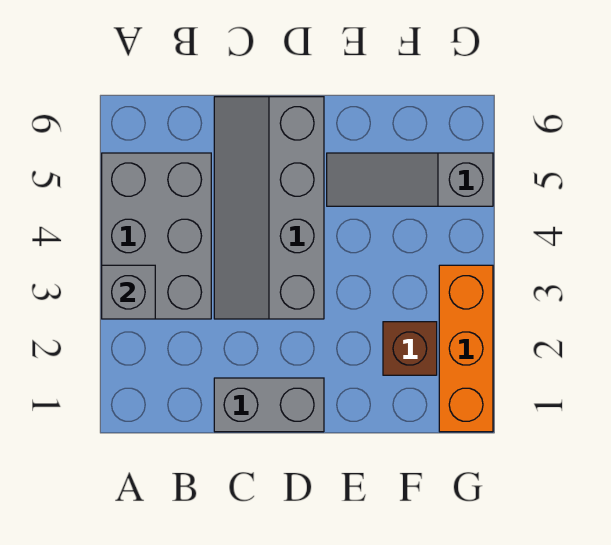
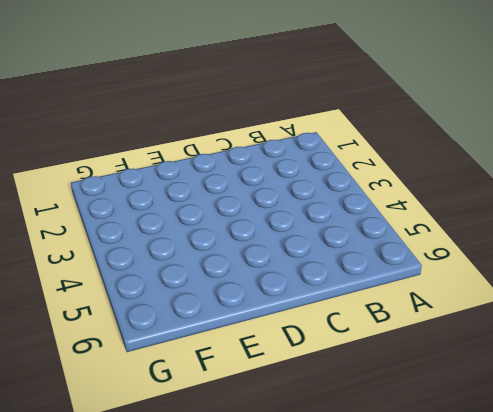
none -> grey 2x3 brick [102,153,211,319]
none -> grey 1x2 brick [214,378,324,432]

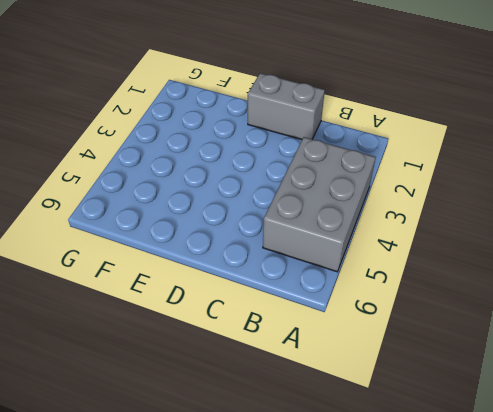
none -> grey 2x4 slope [214,97,324,319]
none -> grey 1x3 slope [327,153,493,206]

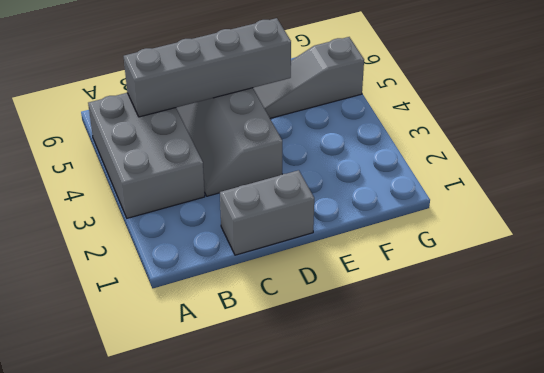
grey 1x4 brick [124,18,291,117] -> none
none -> brown 1x1 brick [383,322,437,375]
none -> orange 1x3 brick [439,265,493,432]

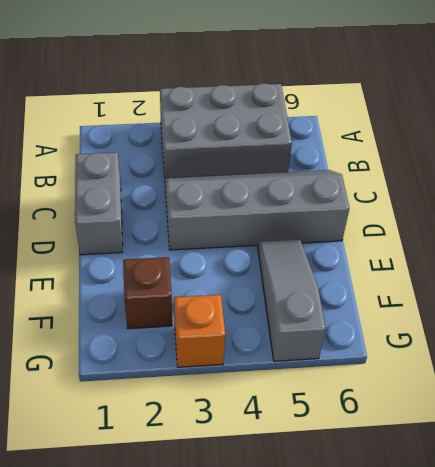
orange 1x1 brick [174,294,225,367] -> orange 1x3 brick [439,265,493,432]
none -> grey 1x1 brick [102,265,155,319]

